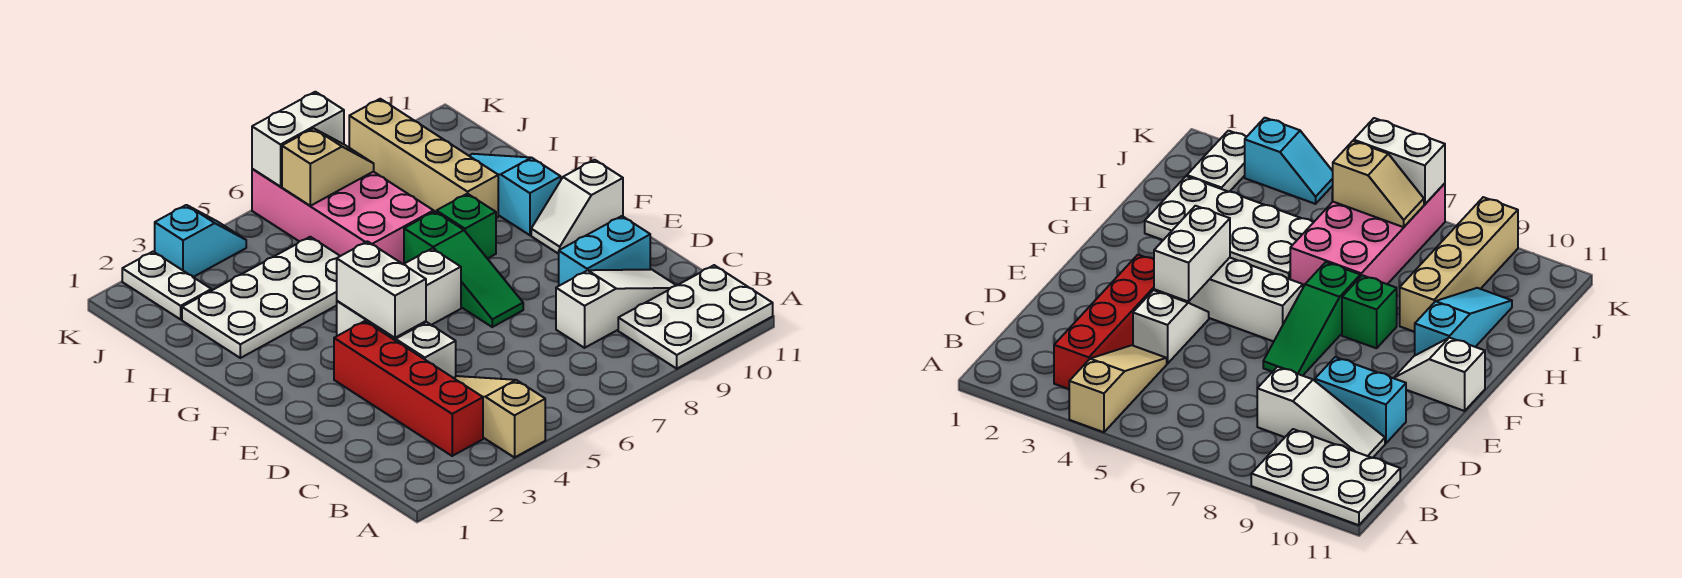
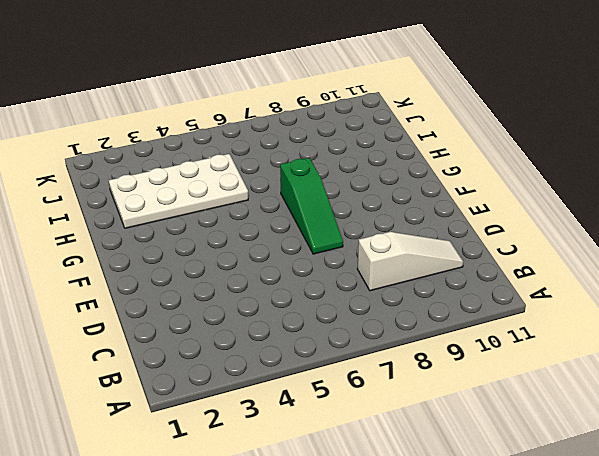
none -> tan 1x3 slope [454,376,545,458]
none -> white 2x3 plate [618,265,773,369]
none -> red 1x4 brick [334,321,483,456]

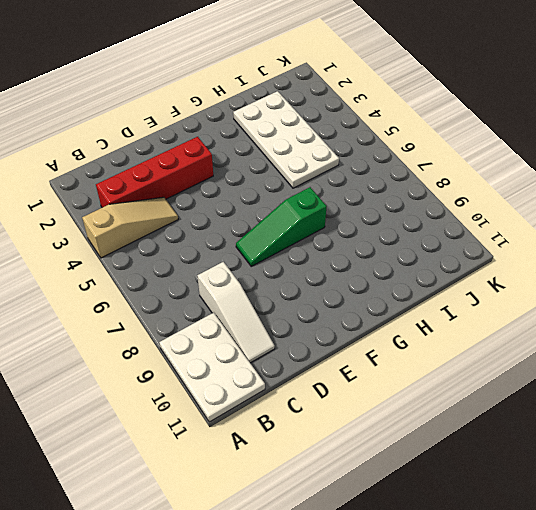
none -> white 1x2 slope [394,322,456,378]
none -> cyan 1x2 brick [559,216,650,286]
none -> white 1x3 brick [337,248,461,339]

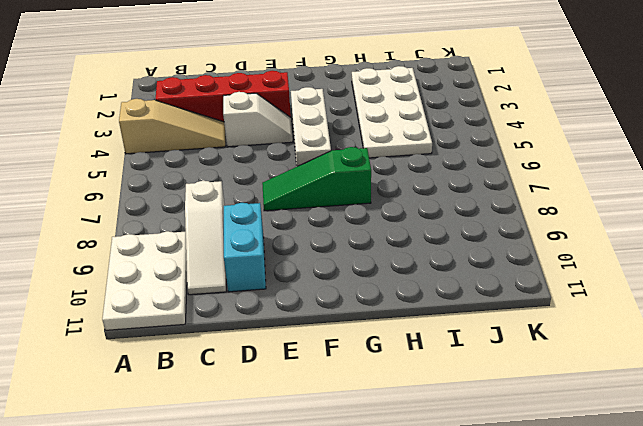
none -> white 1x2 slope [531,160,623,254]
none -> green 1x1 brick [437,194,496,259]
none -> cyan 1x3 slope [469,154,561,235]

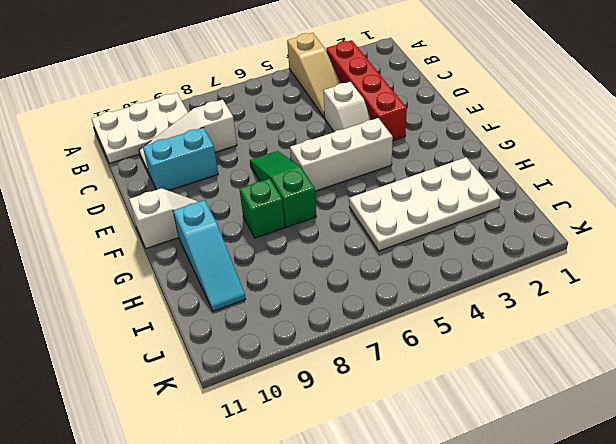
none -> pink 2x4 brick [252,169,434,264]
none -> tan 1x4 brick [349,99,498,218]
none -> white 1x2 plate [122,252,211,319]

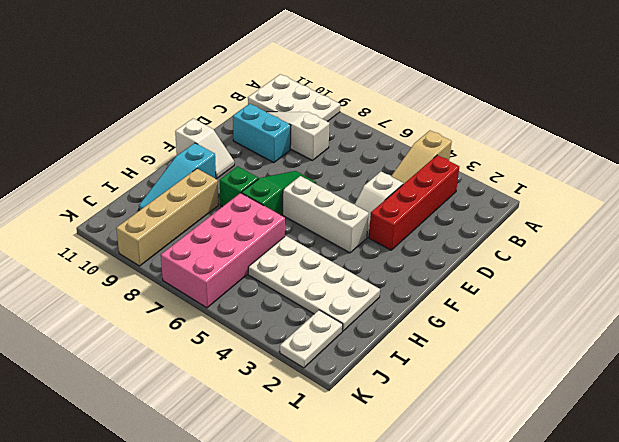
none -> cyan 1x2 slope [155,205,246,277]
none -> white 1x2 brick [337,241,426,338]
none -> tan 1x2 slope [282,128,374,206]

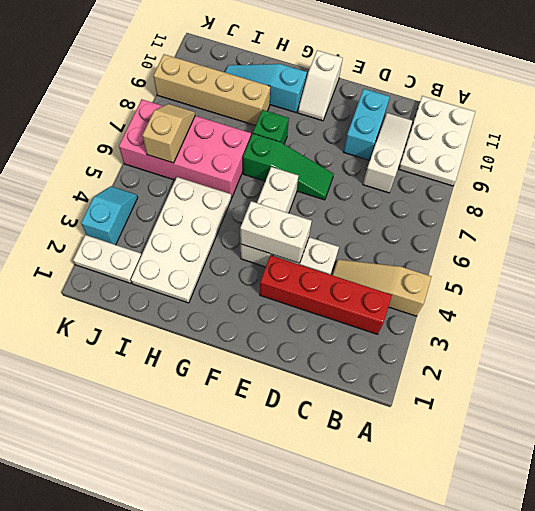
none -> white 1x2 brick [252,92,344,187]

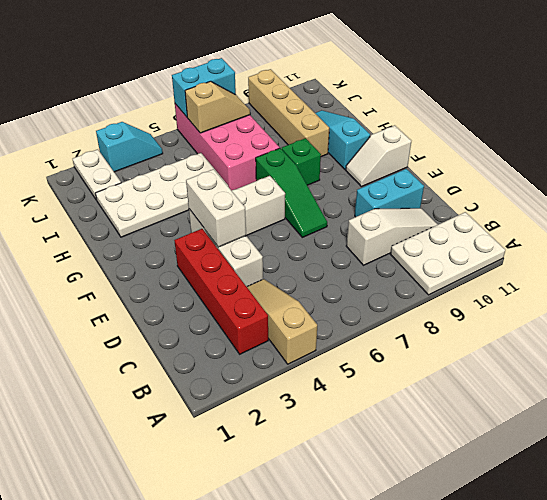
cyan 1x2 brick [172,58,236,117] -> white 1x2 brick [252,92,344,187]

